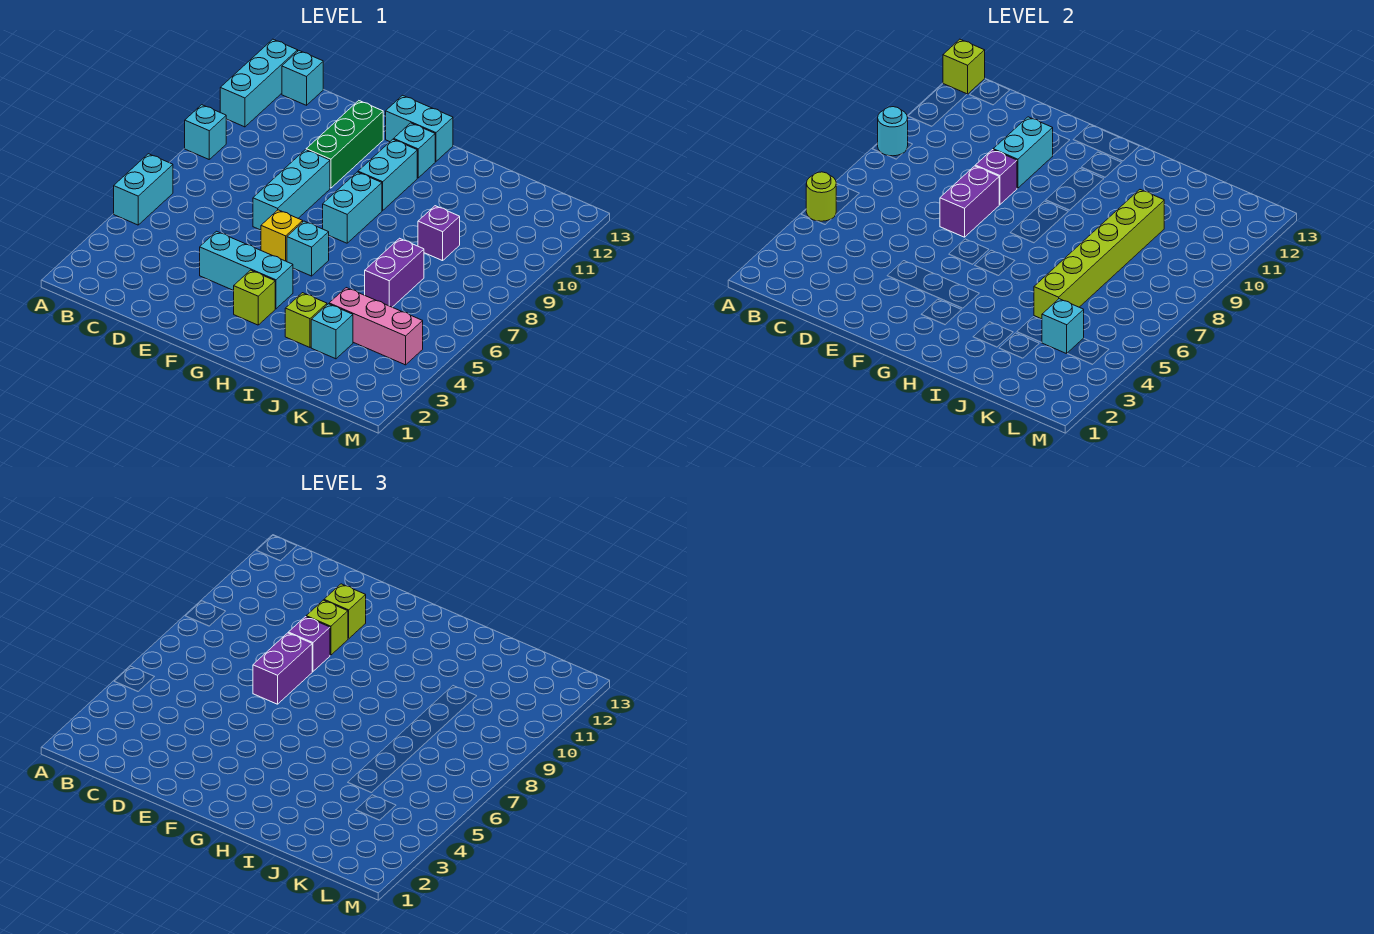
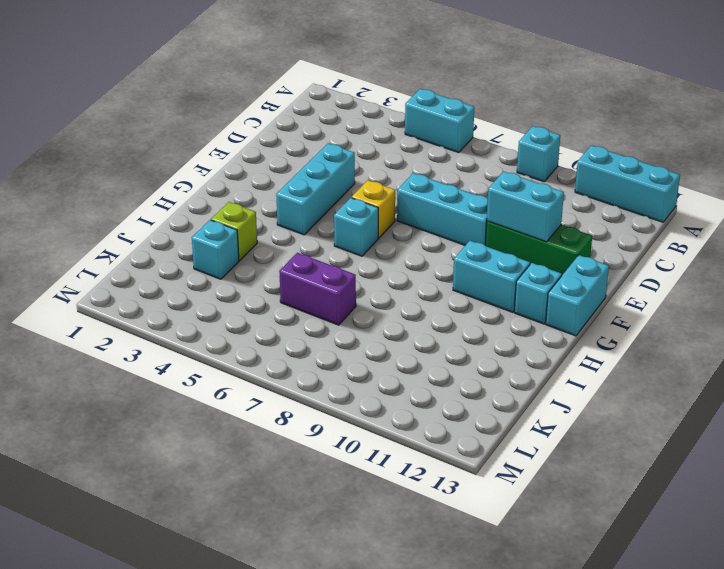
none -> cyan 1x1 brick [282,51,323,105]
none -> lime 1x1 brick [234,270,275,325]
none -> cyan 1x2 brick [323,172,382,243]
none -> pink 1x3 brick [329,288,423,365]

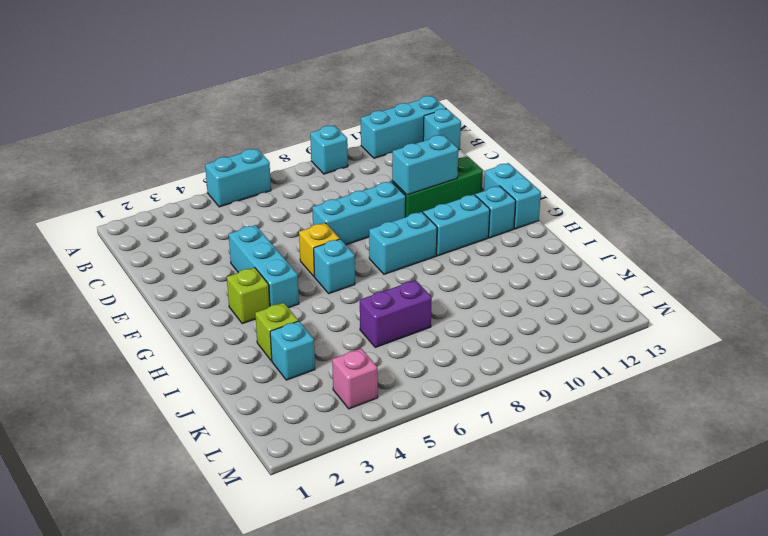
pink 1x1 brick [332,349,378,409] -> pink 1x3 brick [329,288,423,365]
none -> purple 1x1 brick [418,206,460,261]
none -> lime 1x1 round brick [806,172,836,221]
none -> cyan 1x1 round brick [878,107,908,156]
none -> lime 1x1 brick [943,39,985,94]

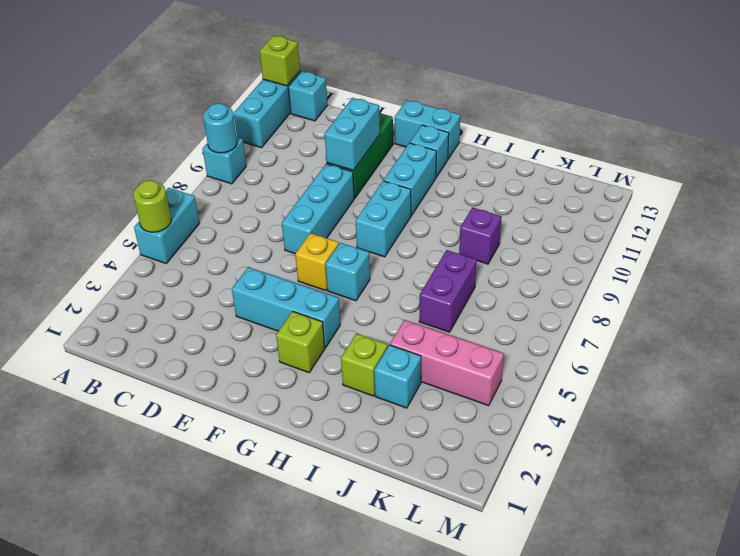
none -> purple 1x2 brick [940,166,999,237]
none -> purple 1x1 brick [975,150,1017,205]
none -> lime 1x6 brick [1034,190,1164,319]
none -> cyan 1x1 brick [1042,299,1084,354]

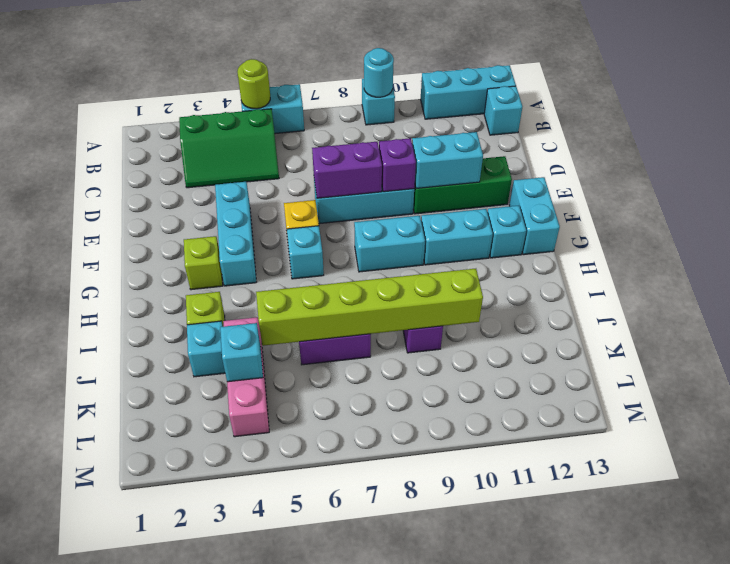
green 2x3 slope [179,109,279,188] -> none
none -> lime 1x1 brick [943,39,985,94]
none -> purple 1x2 brick [253,633,312,704]
none -> purple 1x1 brick [288,617,330,671]
none -> lime 1x1 brick [306,600,348,655]

